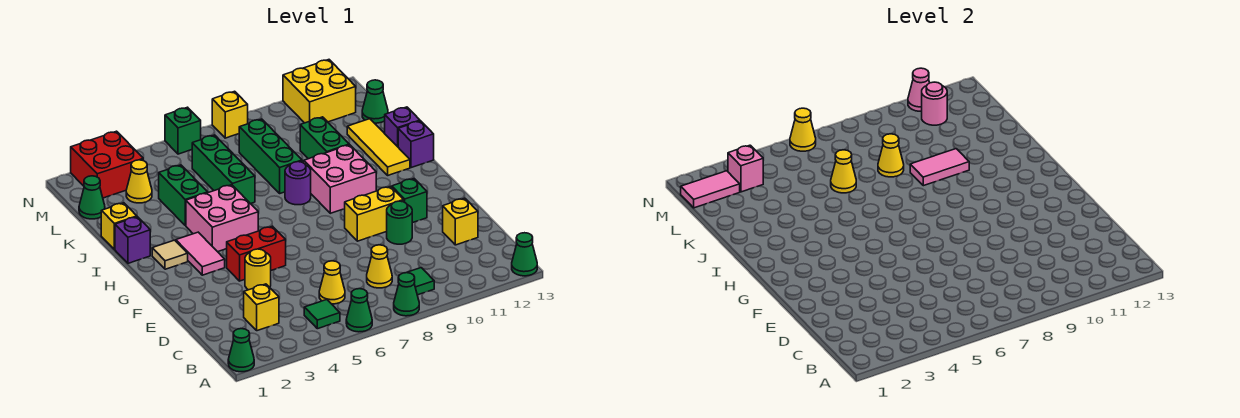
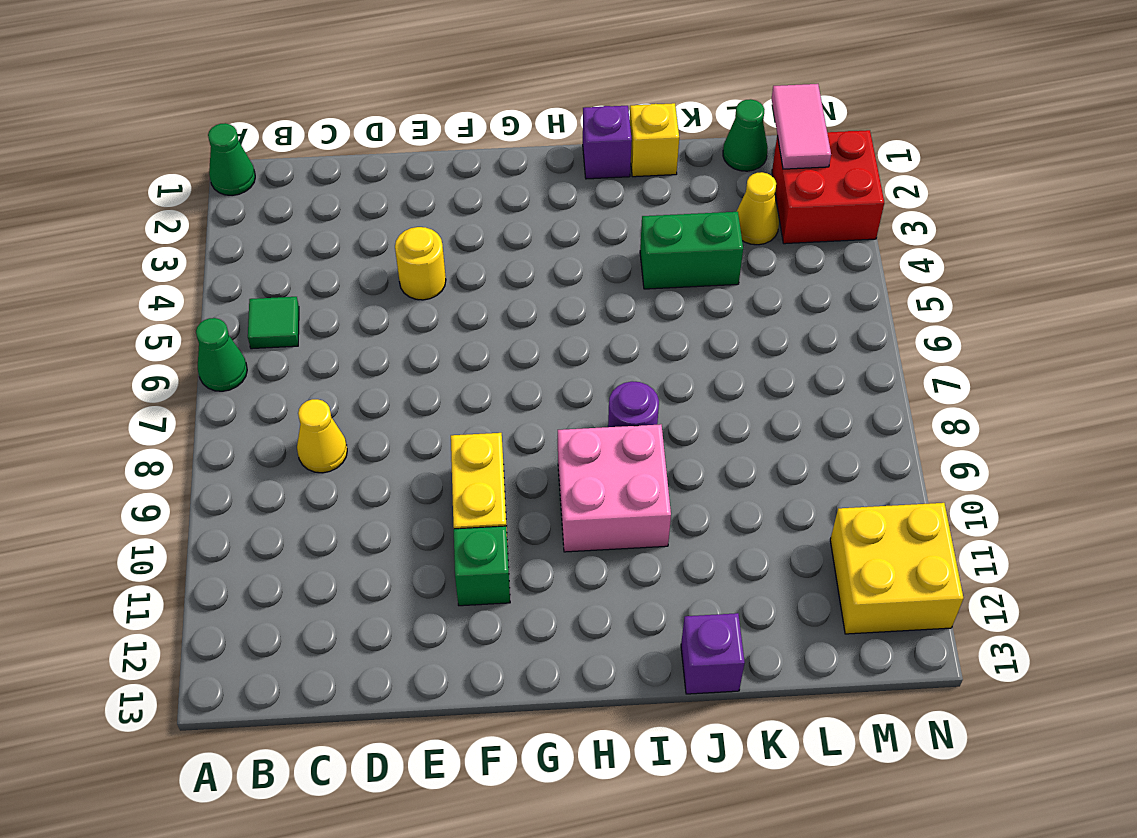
none -> green 1x1 cone [394,272,419,316]
none -> green 1x1 cone [512,233,537,276]
none -> green 1x1 tile [407,268,434,295]
none -> yellow 1x1 brick [244,284,279,331]

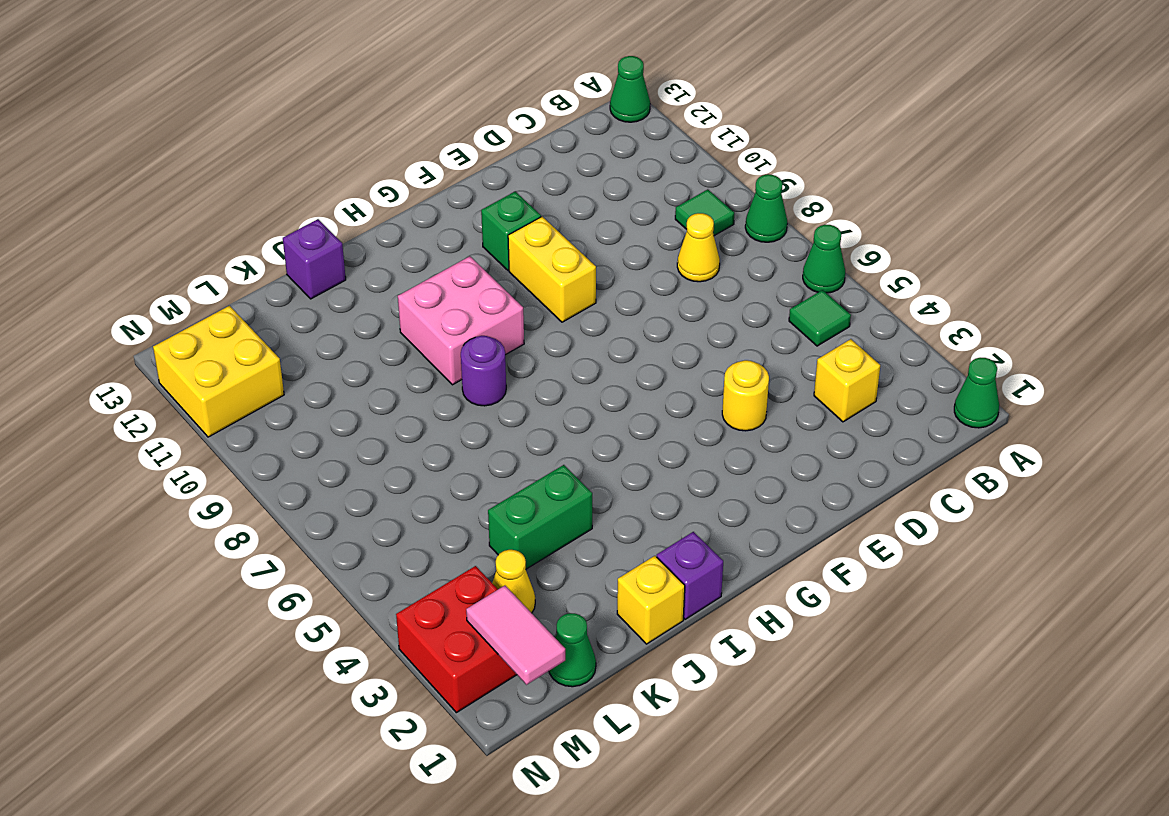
none -> yellow 1x1 cone [319,261,345,304]
none -> yellow 1x1 brick [443,198,478,245]
none -> green 1x1 round brick [387,201,412,244]
none -> red 1x2 brick [227,226,286,281]

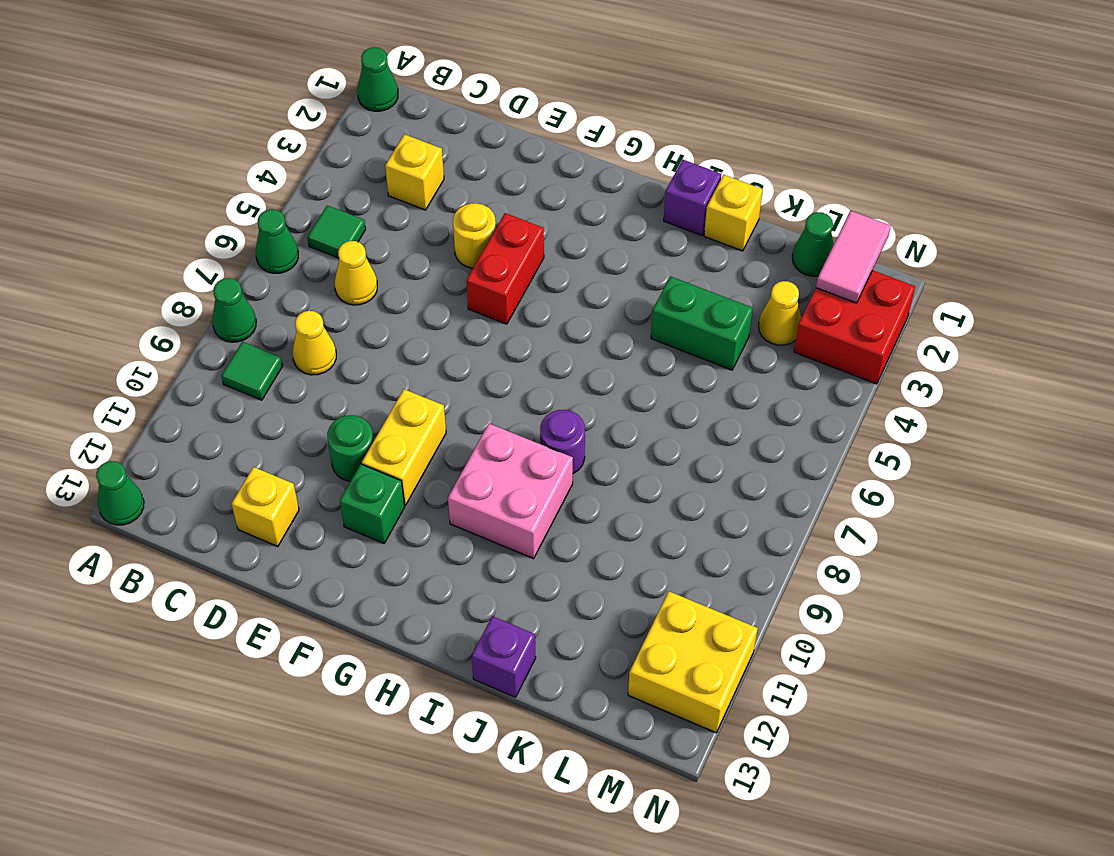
none -> pink 1x2 tile [176,232,225,275]
none -> tan 1x1 tile [152,240,188,269]
none -> pink 2x2 brick [186,185,258,252]
none -> yellow 1x3 tile [347,119,410,175]

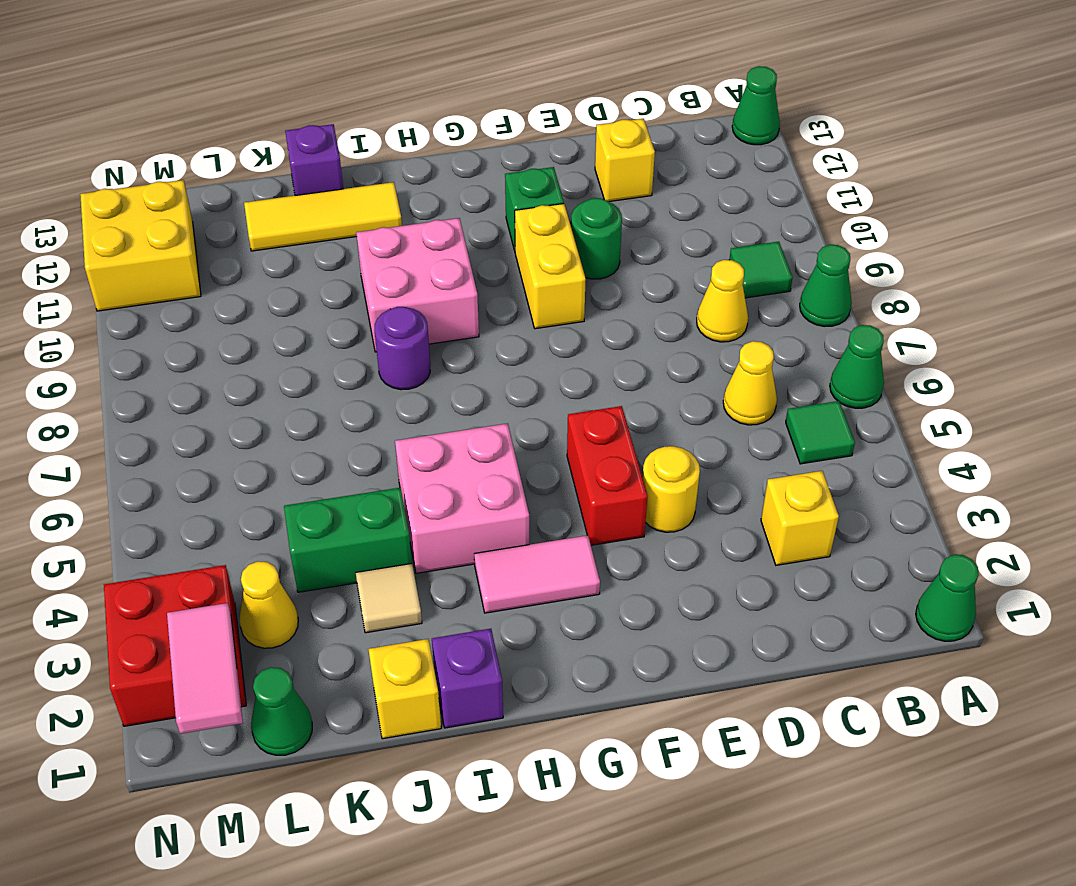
tan 1x1 tile [356,564,422,633] -> tan 1x1 tile moved to [152,240,188,269]
none -> purple 1x1 brick [398,121,434,168]
none -> green 1x3 brick [192,135,255,204]
none -> green 1x3 brick [239,119,302,193]
none -> green 1x2 brick [300,117,349,159]

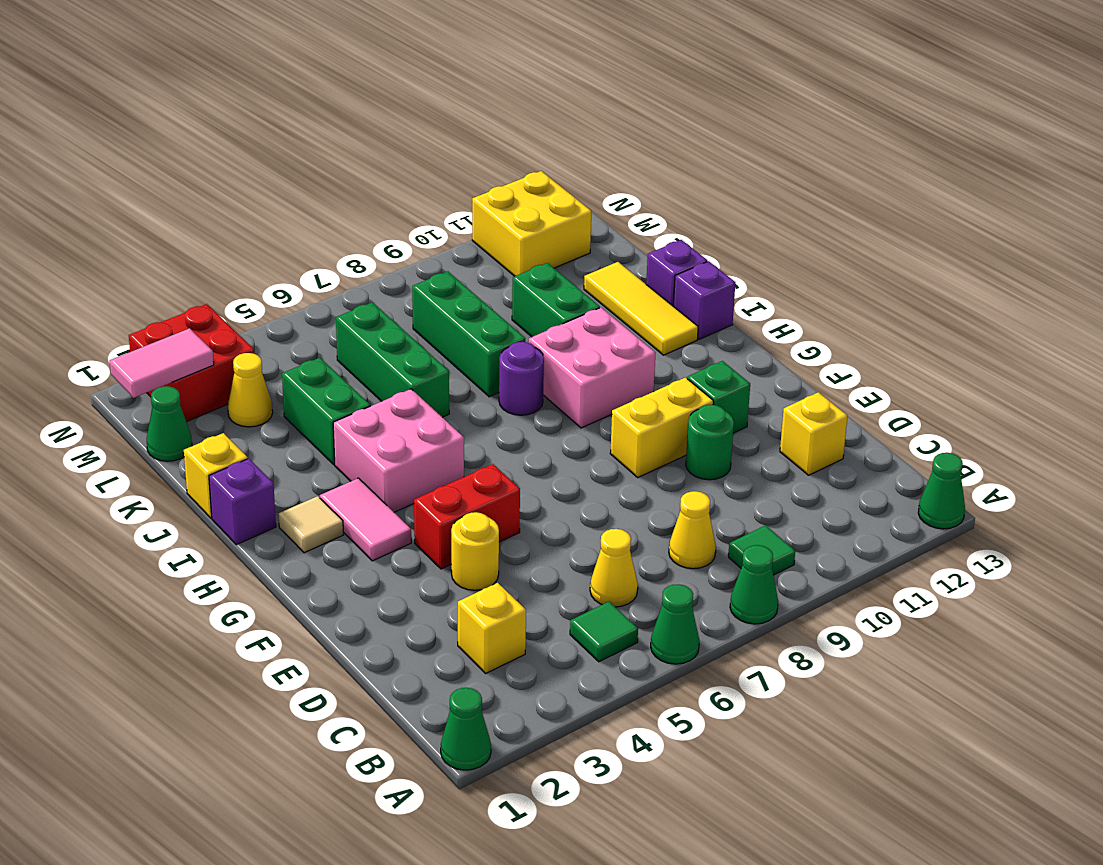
none -> green 1x1 cone [362,80,388,123]
none -> green 1x1 brick [165,107,201,154]
none -> yellow 1x1 brick [212,91,248,138]
none -> pink 1x2 tile [910,149,969,186]

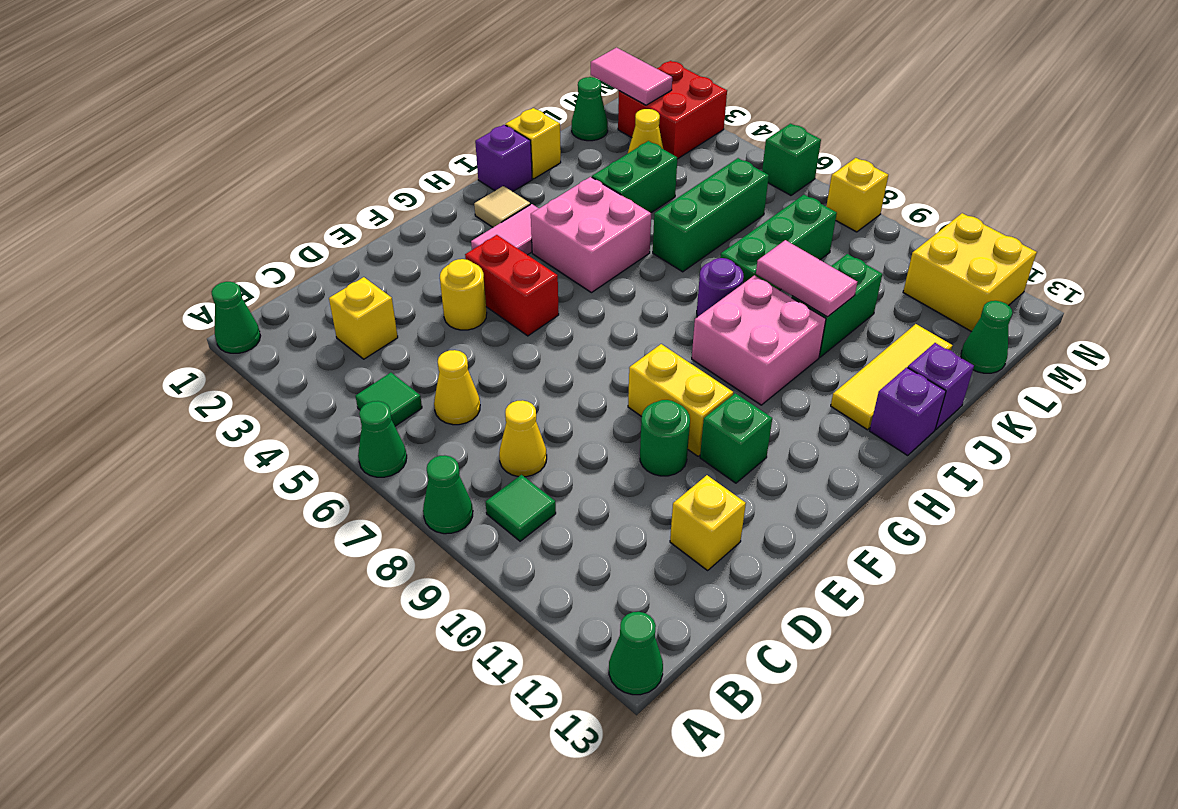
none -> yellow 1x1 cone [831,150,856,193]
none -> yellow 1x1 cone [878,134,904,177]
none -> pink 1x1 brick [728,145,763,192]
none -> pink 1x1 round brick [922,82,947,125]

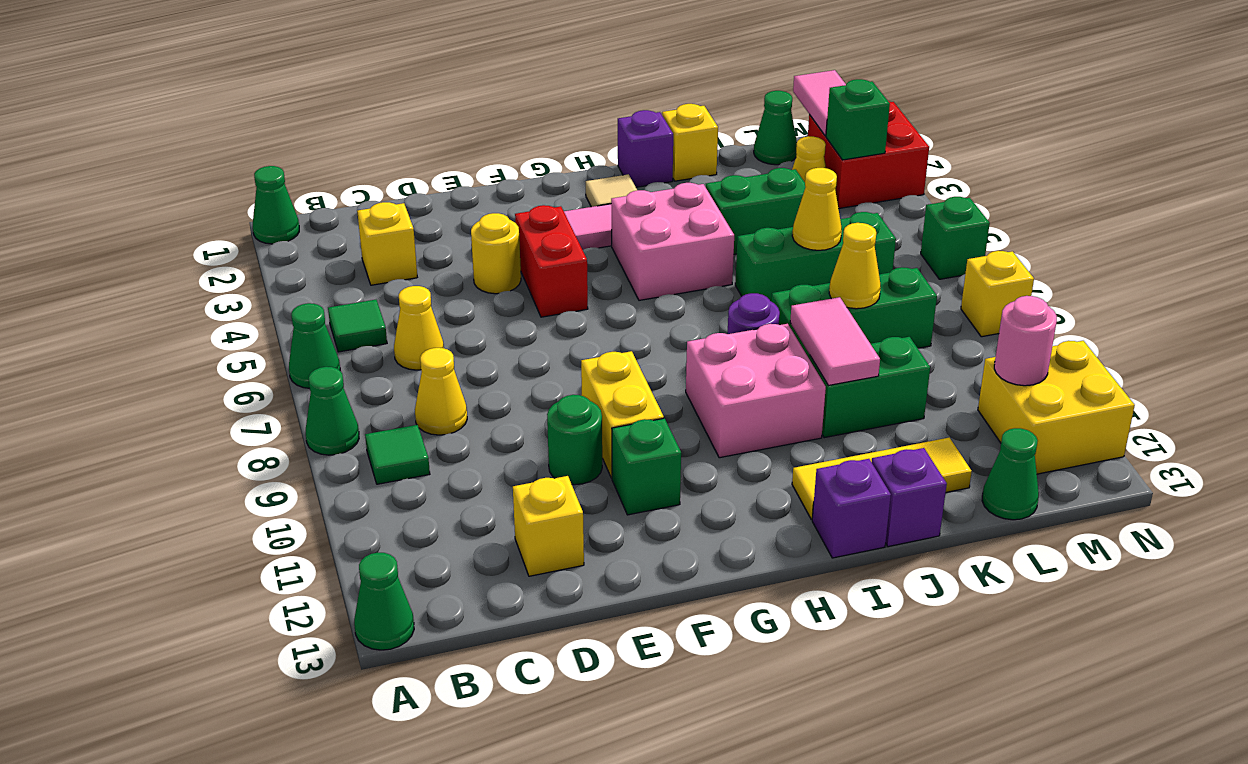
green 1x1 brick [826,79,890,160] -> pink 1x1 brick [728,145,763,192]
none -> yellow 1x1 cone [790,108,816,151]
none -> pink 1x1 cone [908,68,929,111]

